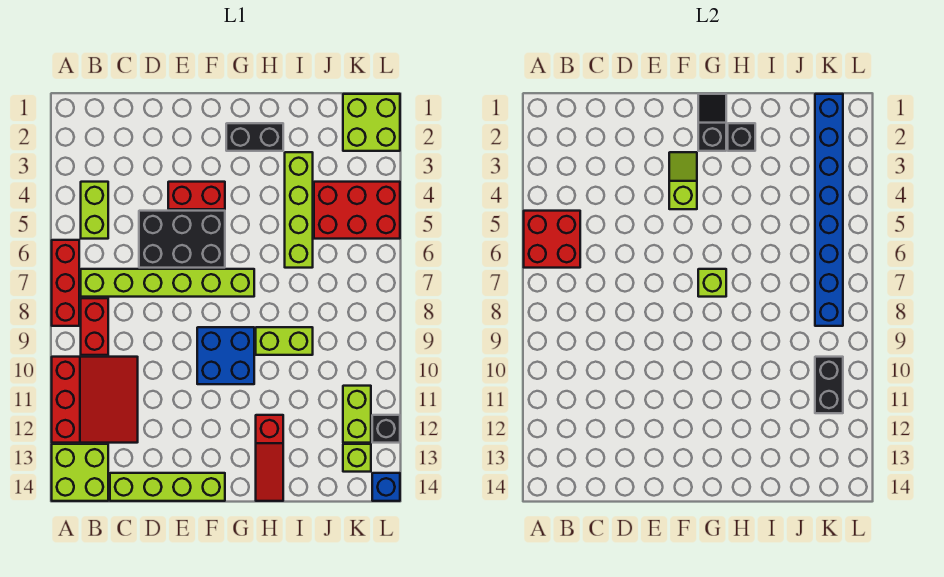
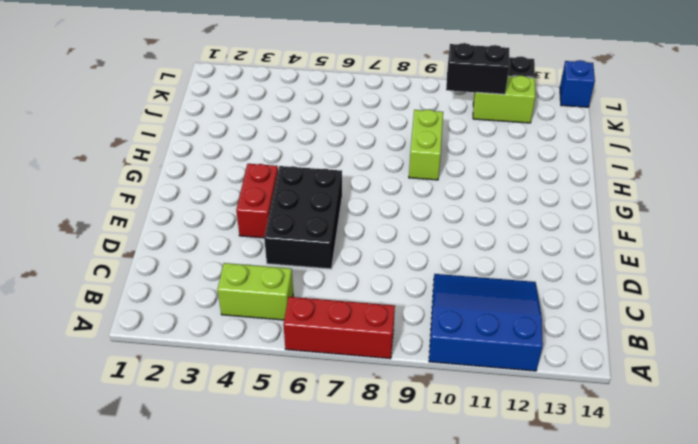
blue 3x3 slope [429,274,543,371] -> red 3x3 slope [52,357,138,443]
none -> lime 2x2 brick [52,444,108,501]
none -> lime 1x6 brick [81,269,254,297]
none -> red 1x2 brick [81,298,108,355]

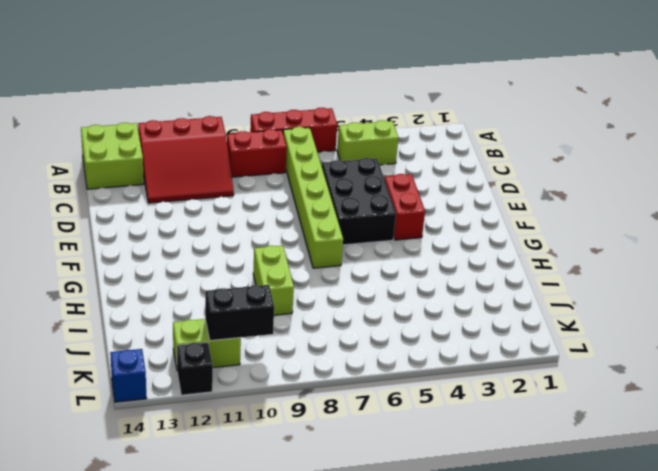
none -> lime 1x4 brick [110,473,225,501]
none -> blue 2x2 brick [197,327,254,384]
none -> black 1x2 brick [226,123,283,151]

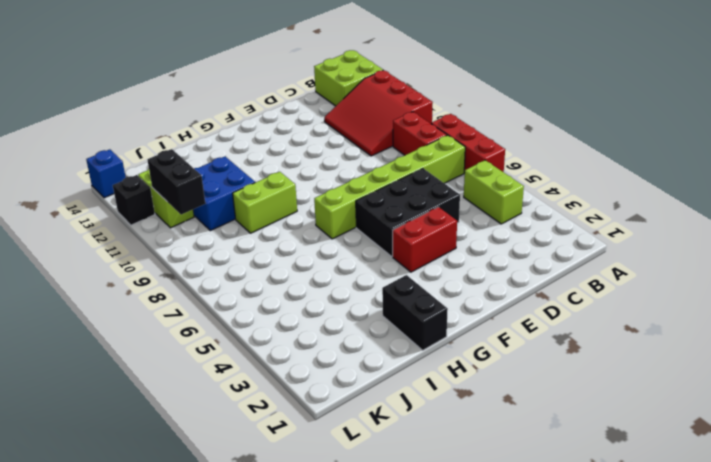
black 1x2 brick [382,275,448,350] -> black 1x2 brick turned to [226,123,283,151]
blue 2x2 brick [193,156,255,231] -> blue 2x2 brick moved to [197,327,254,384]
none -> lime 1x4 brick [110,473,225,501]
none -> red 1x3 slope [256,415,283,501]
none -> lime 1x4 brick [285,152,313,268]

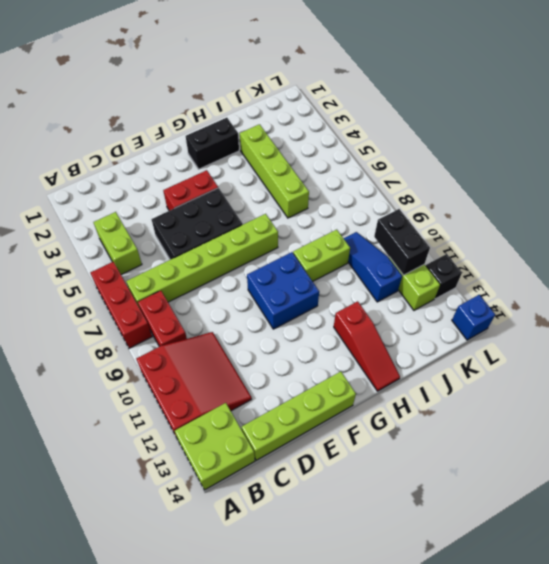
blue 1x3 slope [344,232,402,302] -> none
none -> red 2x3 brick [314,182,400,239]
none -> lime 2x2 brick [343,94,400,151]
none -> lime 1x1 brick [343,444,371,472]

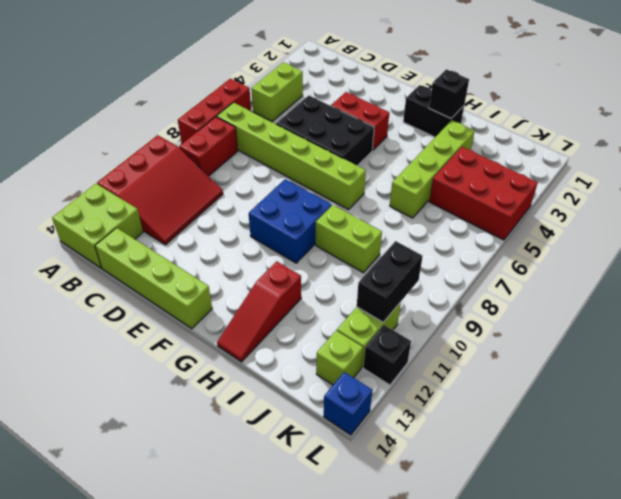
none -> lime 2x2 brick [343,94,400,151]
none -> red 2x2 brick [524,211,580,268]
none -> lime 1x2 slope [669,152,697,209]

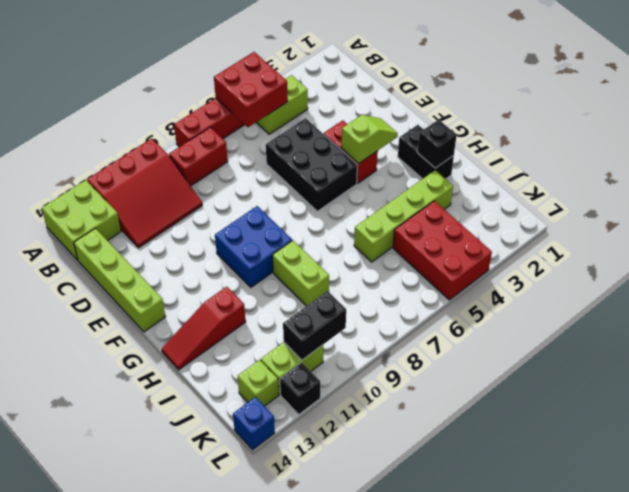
none -> lime 1x6 brick [81,269,254,297]
none -> lime 2x2 brick [343,94,400,151]
none -> black 1x2 slope [698,94,726,151]

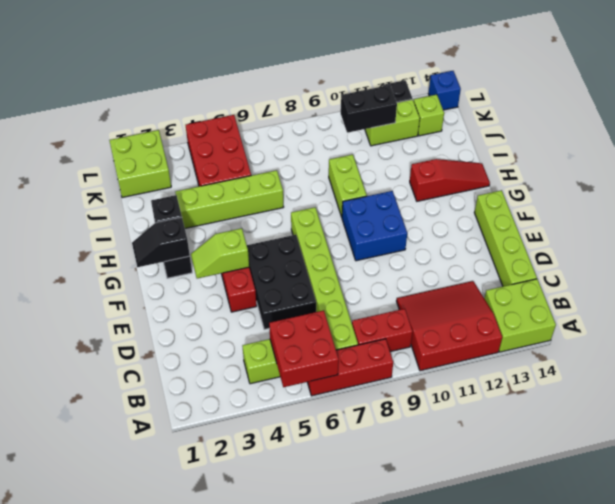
none -> lime 1x1 brick [698,269,726,297]
none -> blue 1x8 brick [815,94,843,326]

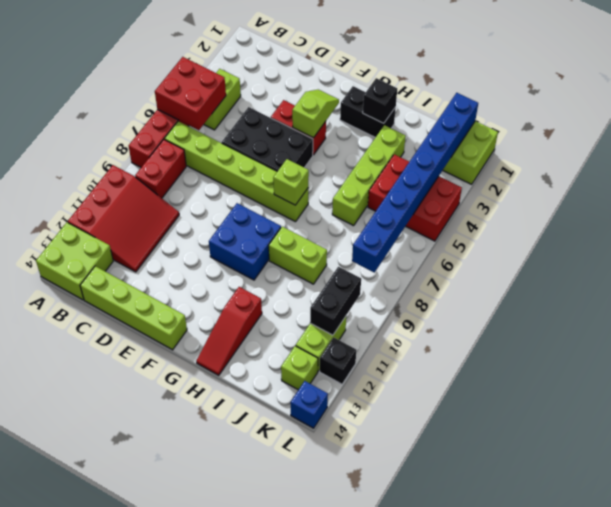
none -> black 1x2 slope [698,94,726,151]

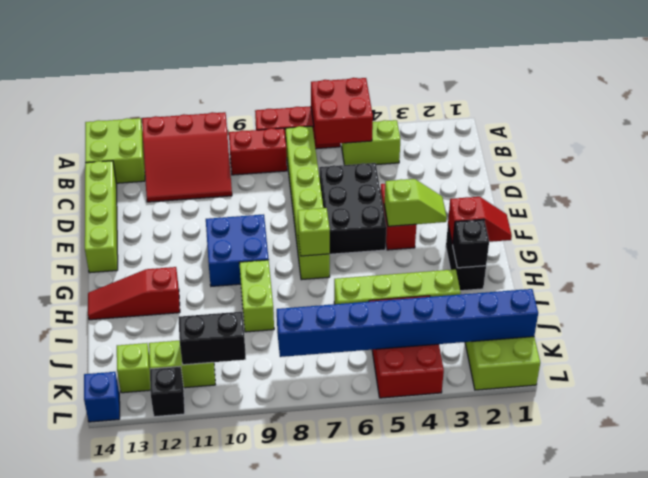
red 1x2 slope [448,197,512,244] -> black 1x2 slope [698,94,726,151]

